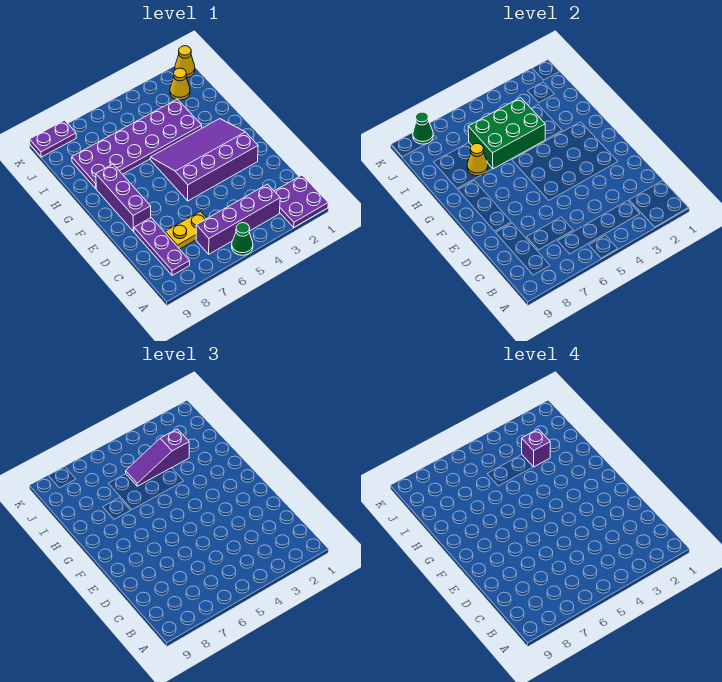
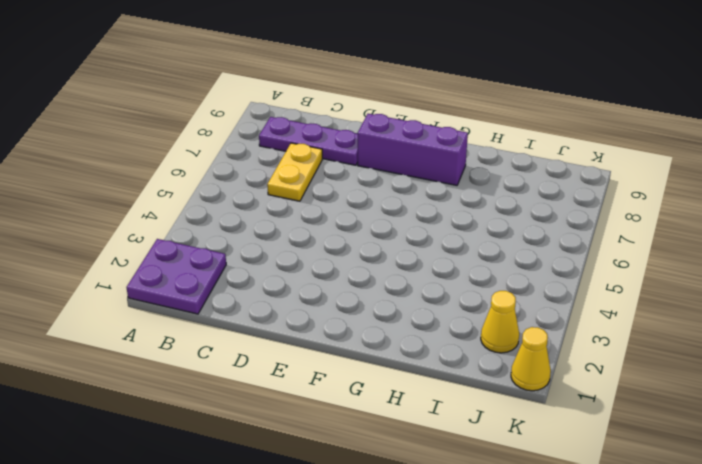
none -> green 1x1 cone [232,223,253,255]
none -> purple 1x4 brick [196,184,280,254]
none -> purple 3x4 slope [150,119,258,201]

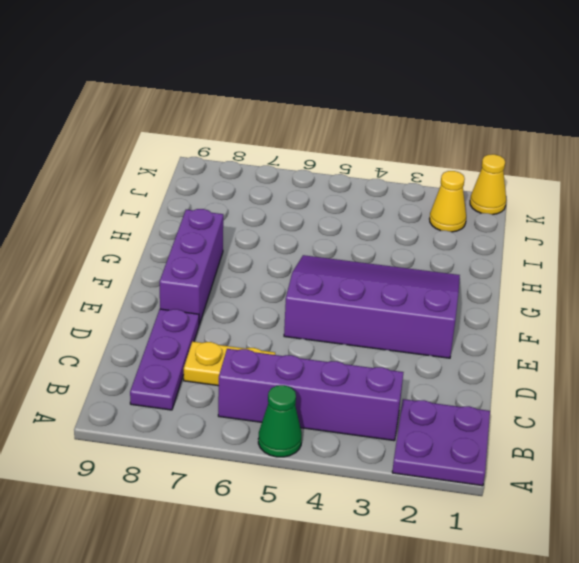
none -> purple 2x6 plate [72,99,202,189]
none -> purple 1x2 plate [30,120,76,157]
none -> green 2x3 brick [468,98,545,169]

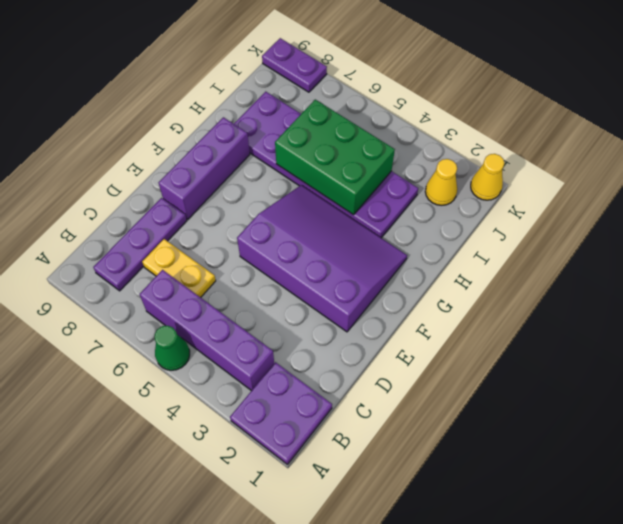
none -> yellow 1x1 cone [467,143,488,176]
none -> green 1x1 cone [413,112,433,144]
none -> purple 1x3 slope [126,429,189,486]

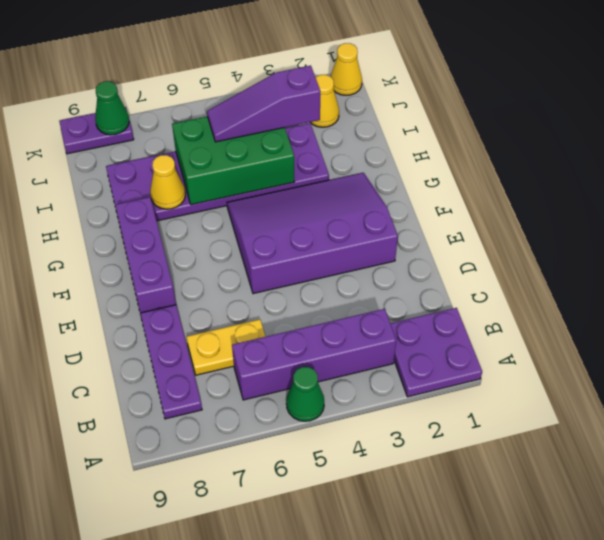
none -> purple 1x1 brick [522,429,550,467]

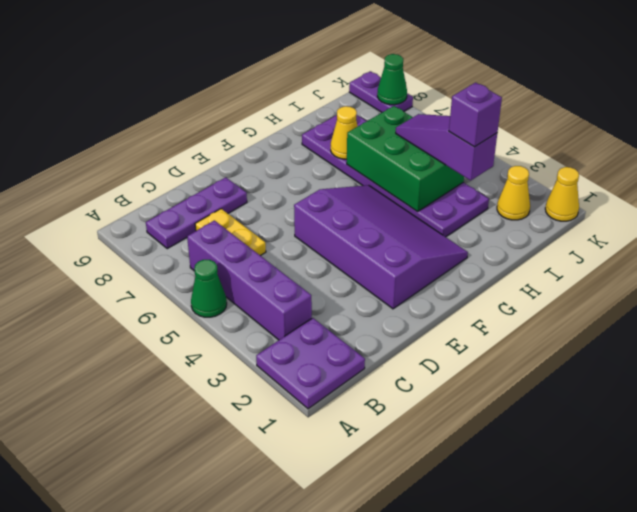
none -> purple 1x3 brick [96,164,151,231]

